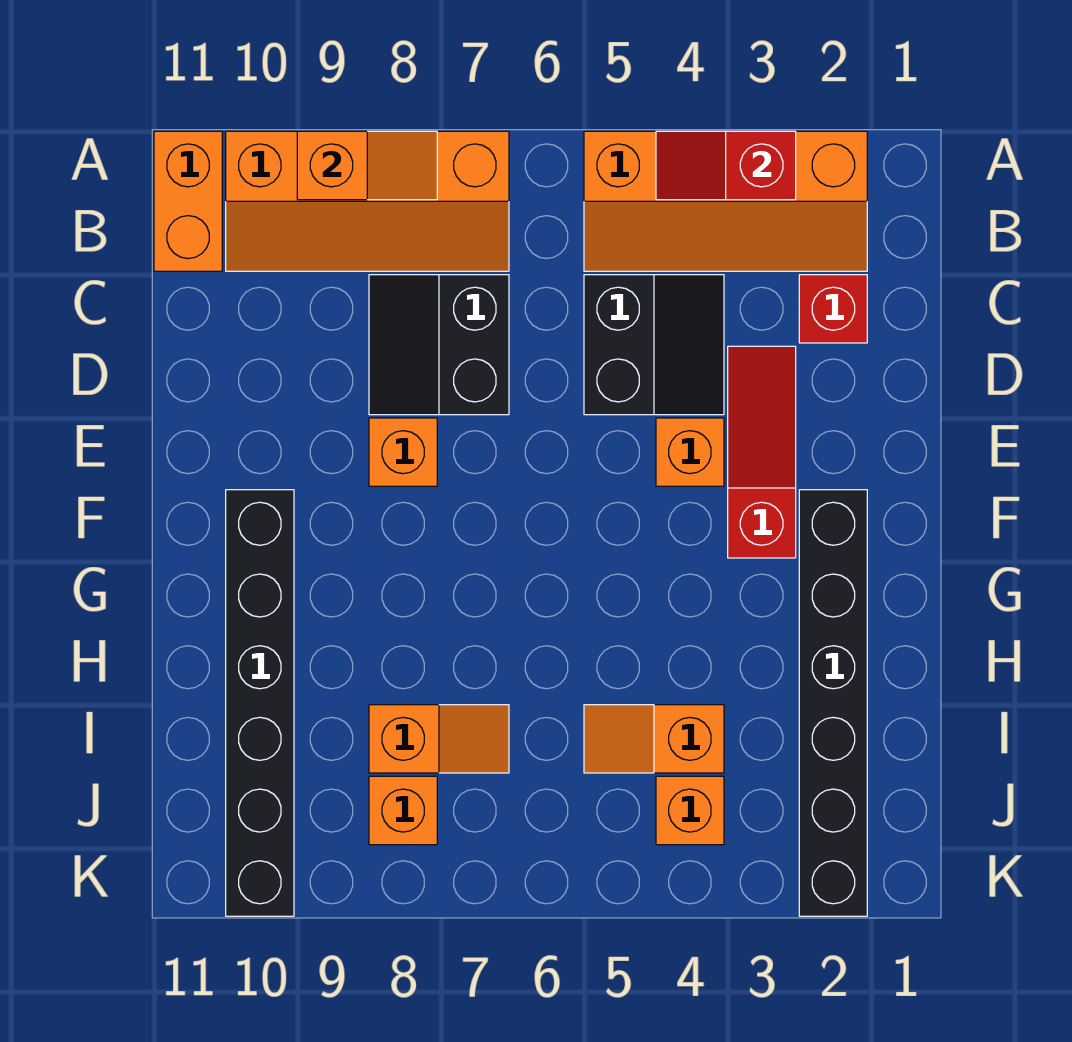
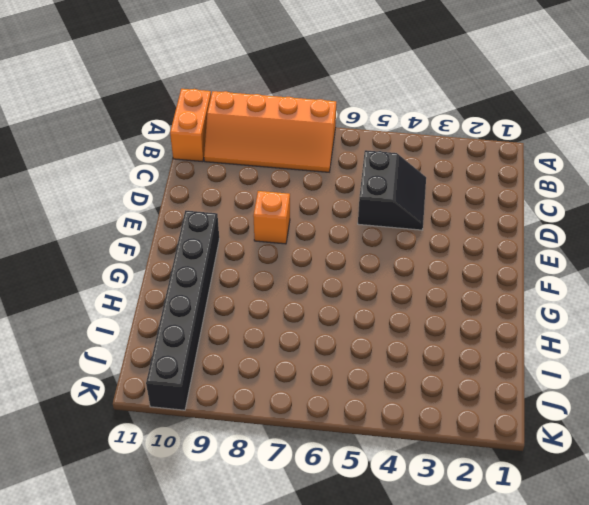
none -> orange 2x4 slope [584,131,867,271]
none -> red 1x1 brick [799,275,867,343]
none -> black 2x2 slope [369,275,509,415]

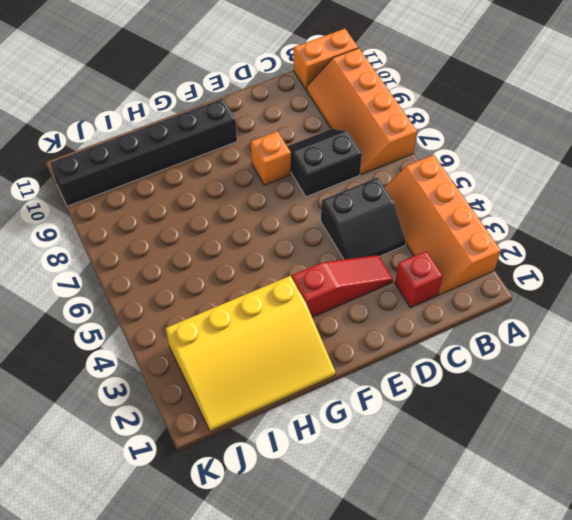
yellow 3x4 slope [166,276,336,432] -> black 1x6 brick [799,490,867,916]
none -> orange 1x1 brick [656,418,724,486]
none -> orange 1x2 slope [584,705,724,773]
none -> orange 1x2 slope [369,705,509,773]

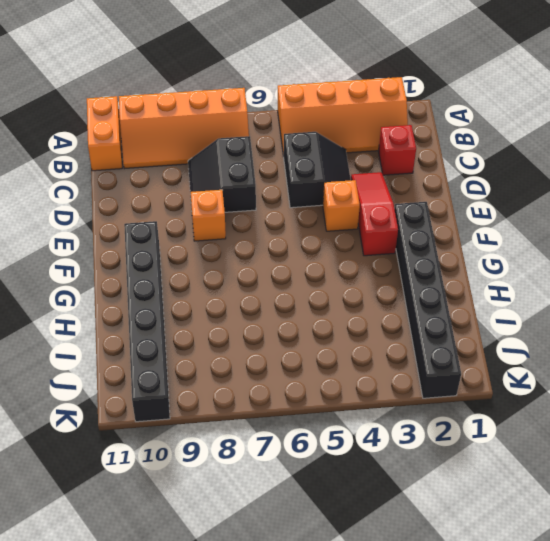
none -> orange 1x2 slope [584,705,724,773]
none -> orange 1x2 slope [369,705,509,773]
none -> orange 1x1 brick [656,776,724,845]

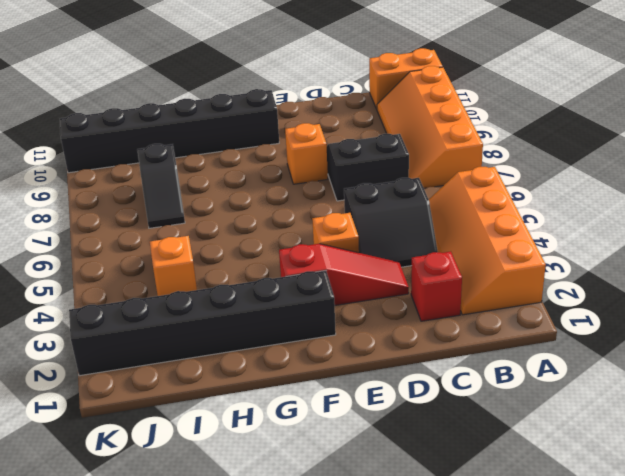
black 1x2 slope [137,144,185,228] -> orange 1x2 slope [369,705,509,773]
none -> orange 1x1 brick [656,776,724,845]
none -> orange 1x1 brick [369,776,437,845]
none -> red 1x2 slope [656,131,796,200]

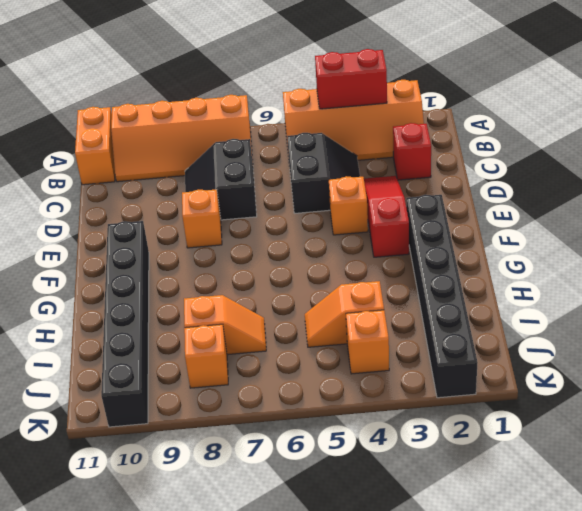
red 1x2 brick [315,49,387,109] -> red 1x2 slope [656,131,796,200]
none -> orange 1x2 slope [297,131,437,200]

